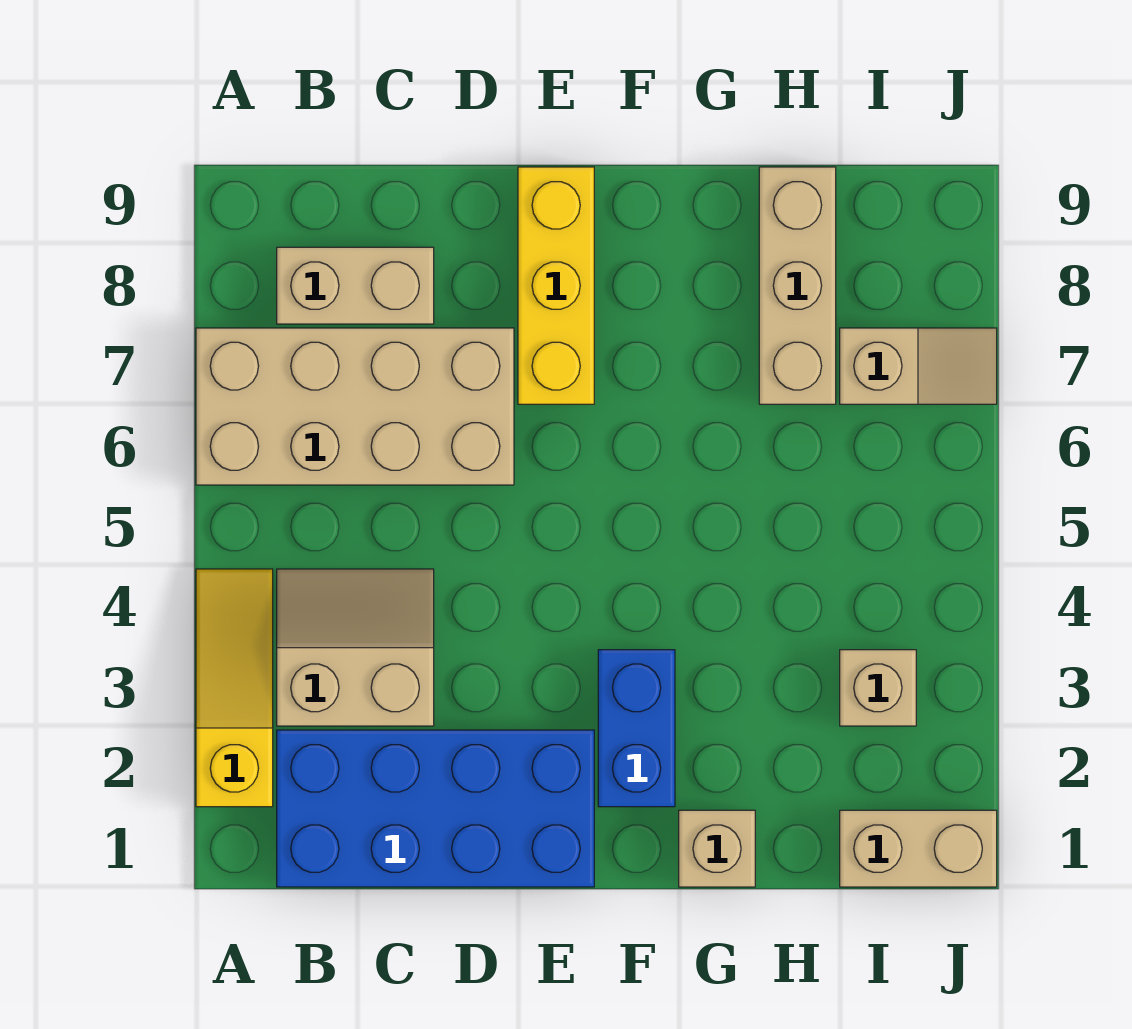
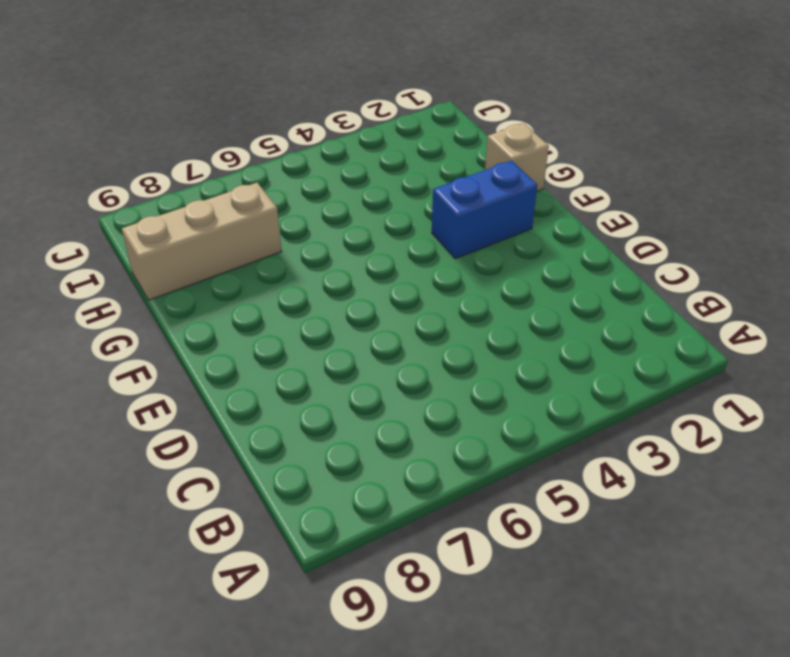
none -> yellow 1x3 slope [196,569,273,807]
none -> tan 2x4 brick [196,328,514,485]
none -> blue 2x4 brick [277,730,594,887]

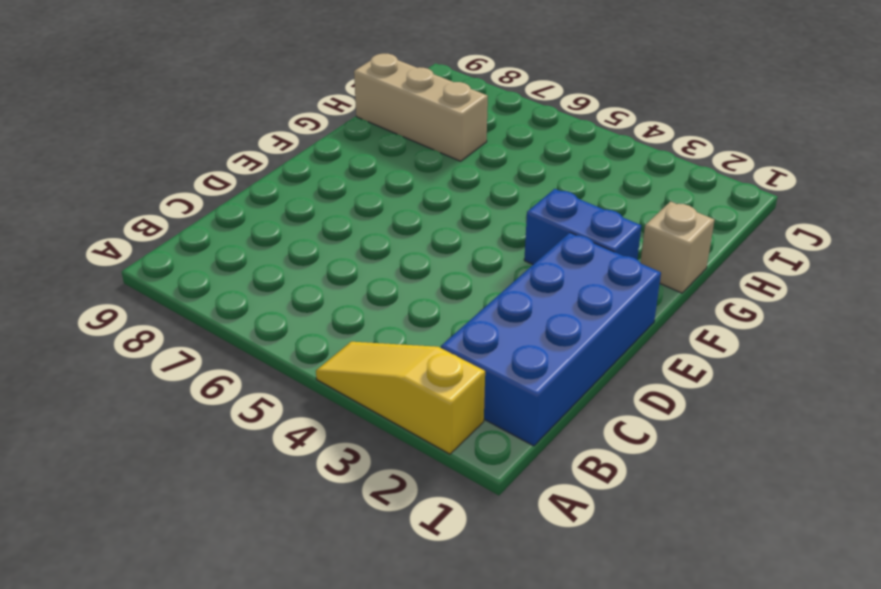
none -> tan 2x4 brick [196,328,514,485]
none -> tan 2x2 slope [277,569,434,726]
none -> tan 1x2 brick [277,247,434,324]

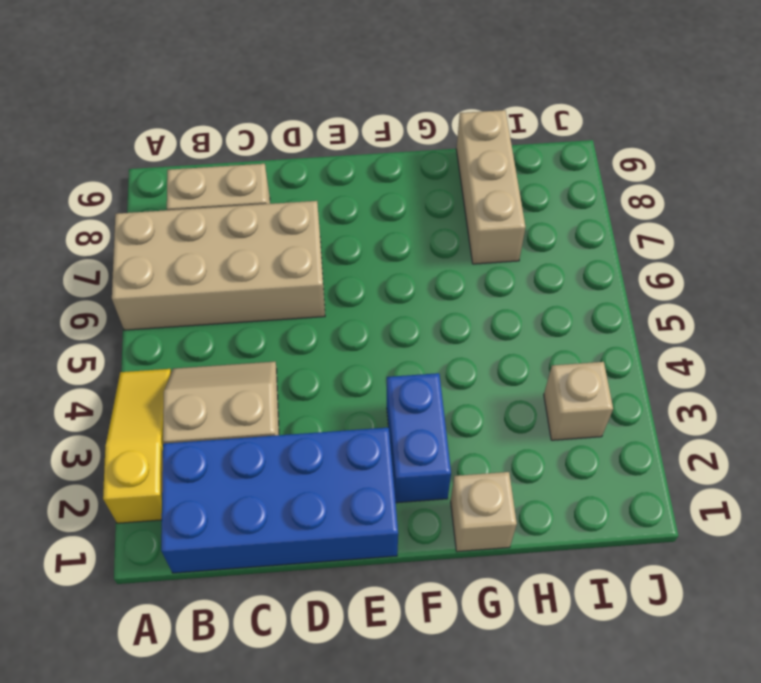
none -> yellow 1x3 brick [518,167,594,404]
none -> tan 1x2 brick [840,810,997,887]
none -> tan 1x2 slope [840,328,997,404]

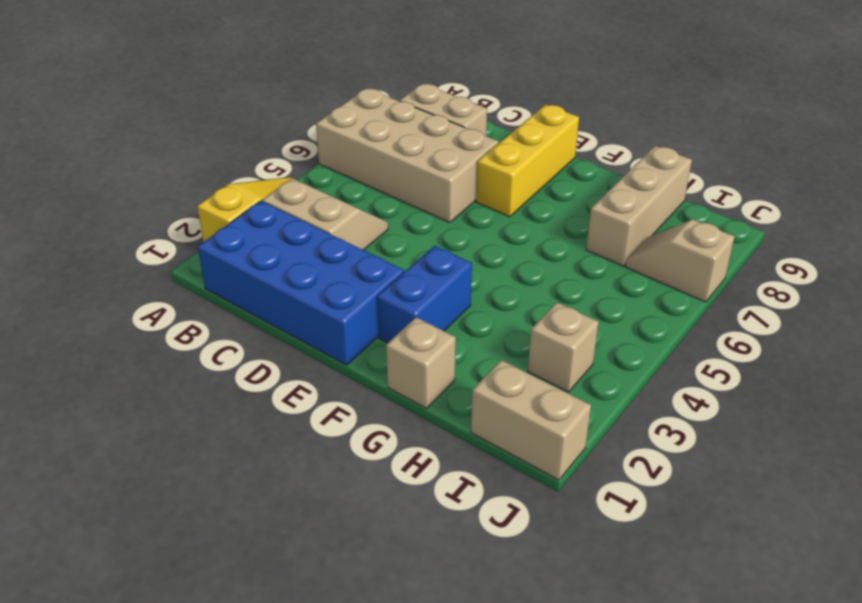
tan 1x2 slope [625,220,735,302] -> tan 1x2 slope turned to [840,328,997,404]

